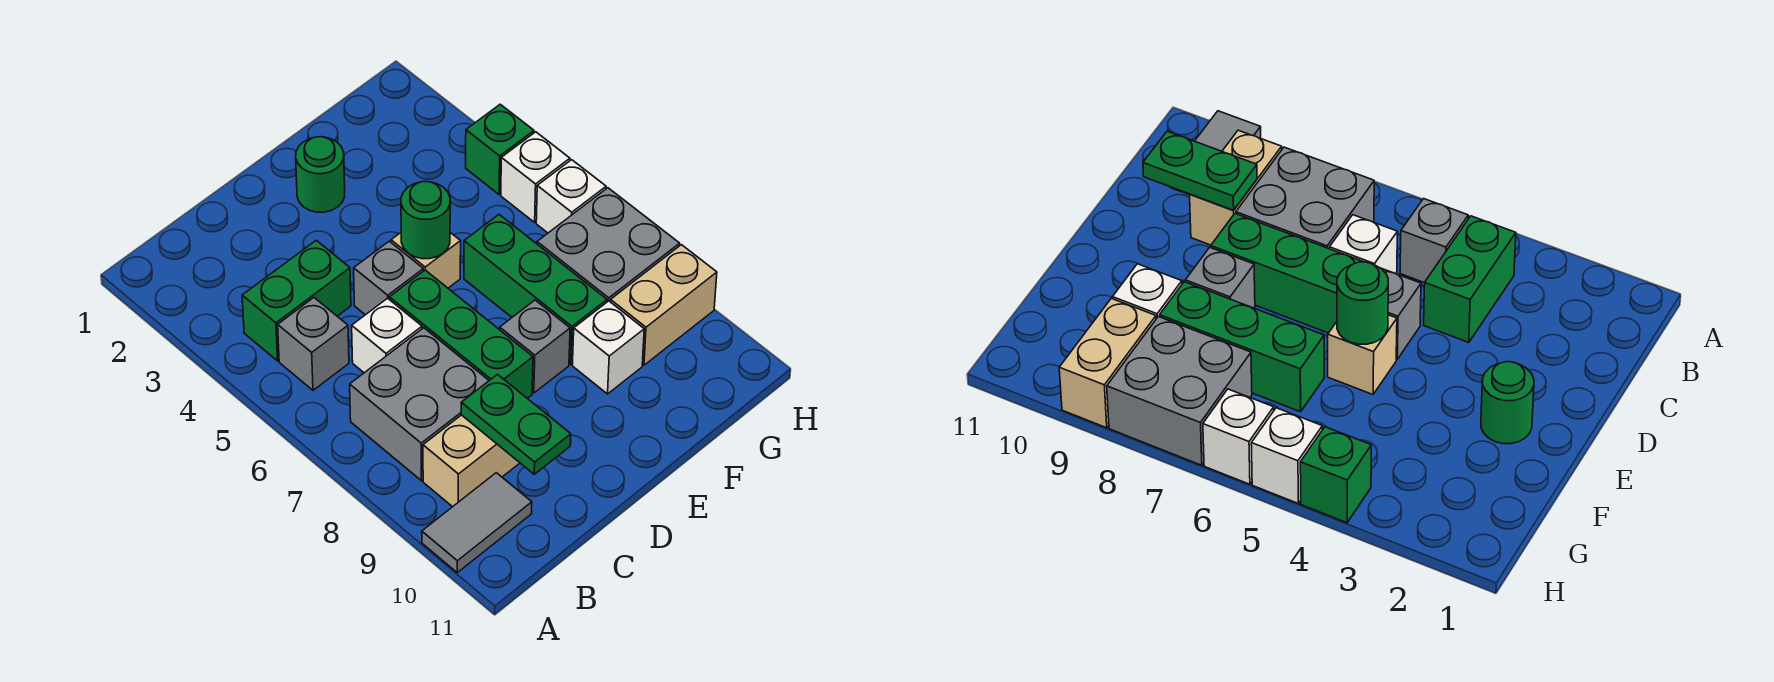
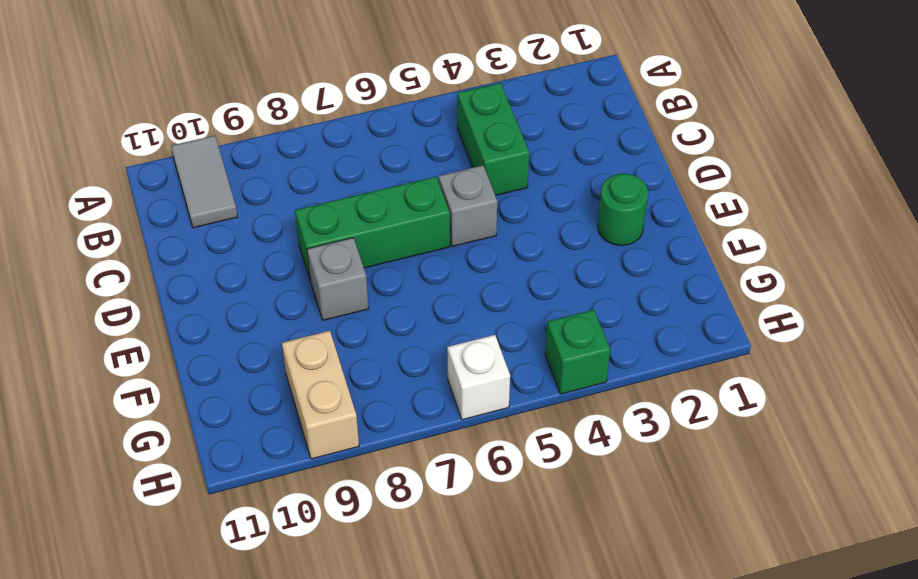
none -> grey 1x1 brick [278,298,349,390]
none -> grey 2x2 brick [350,328,489,481]
none -> tan 1x2 brick [423,415,520,507]

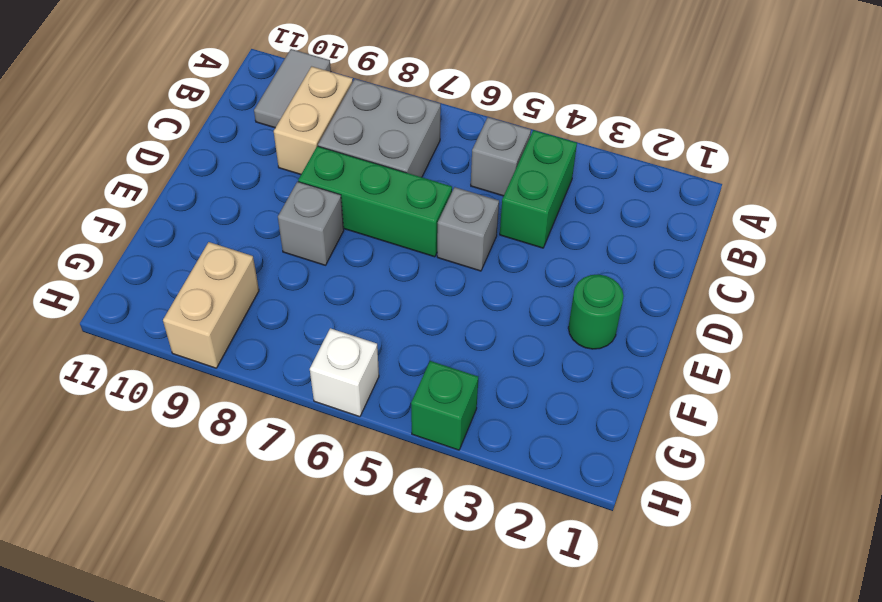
none -> white 1x1 brick [352,298,422,373]
none -> tan 1x1 brick [391,233,461,288]
none -> green 1x3 brick [464,215,607,364]

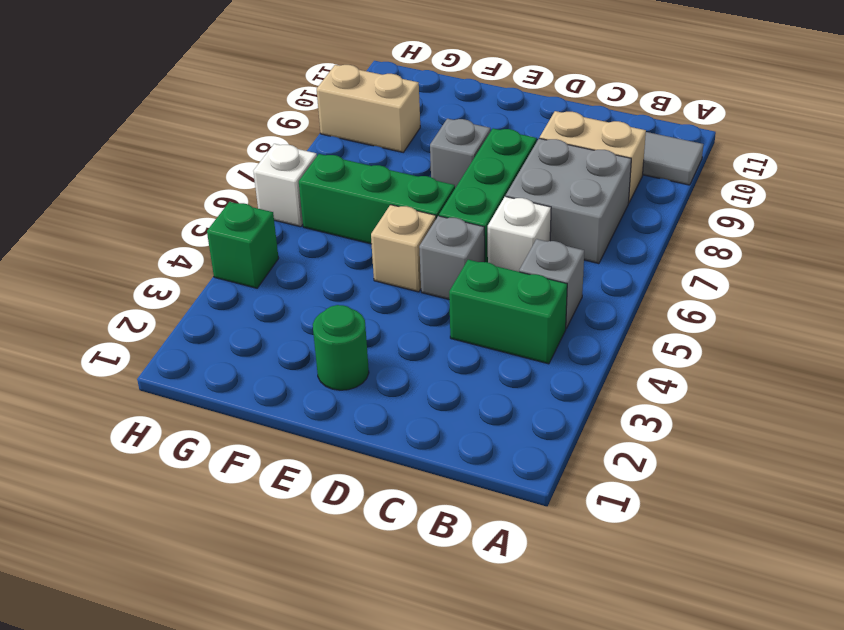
green 1x3 brick [299,154,455,244] -> green 1x3 brick turned to [464,215,607,364]
none -> white 1x1 brick [572,301,644,394]
none -> grey 2x2 brick [537,188,680,302]
none -> white 1x1 brick [501,132,570,222]

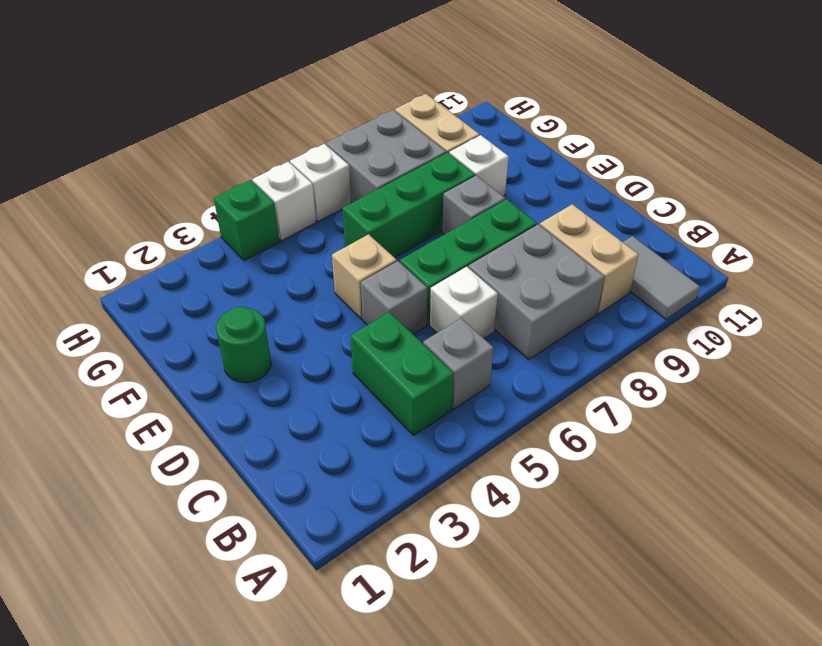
none -> green 1x2 plate [461,375,571,474]
none -> green 1x1 round brick [401,182,450,259]

